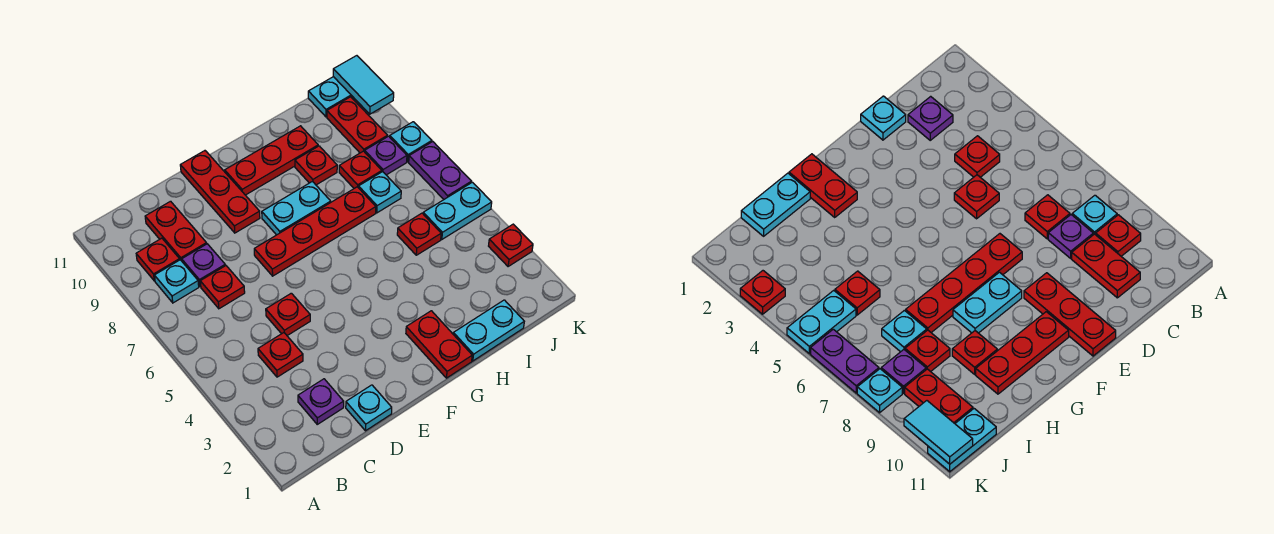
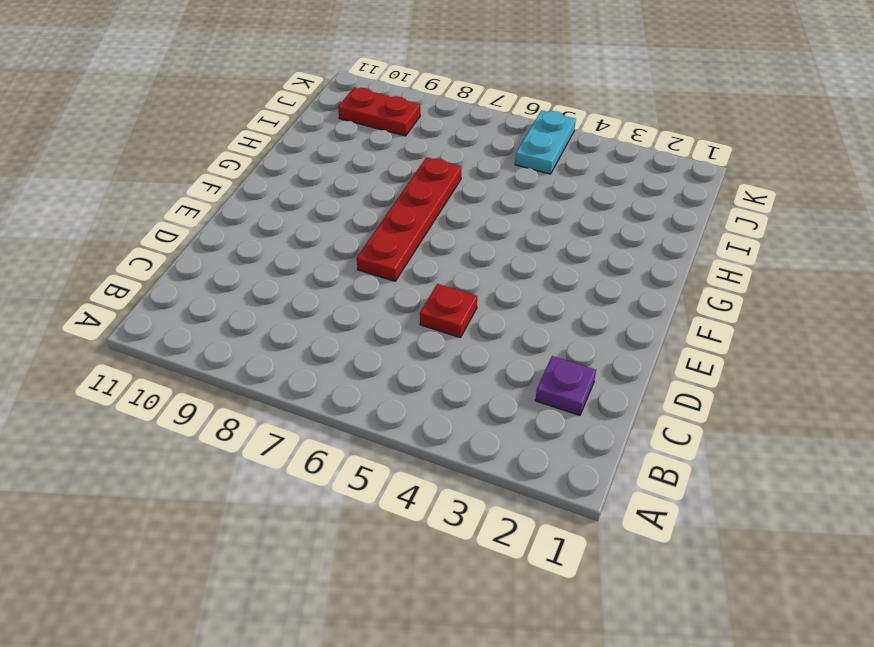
none -> cyan 1x1 plate [154,260,199,303]
none -> red 1x1 plate [136,238,180,281]
none -> red 1x1 plate [258,333,303,377]

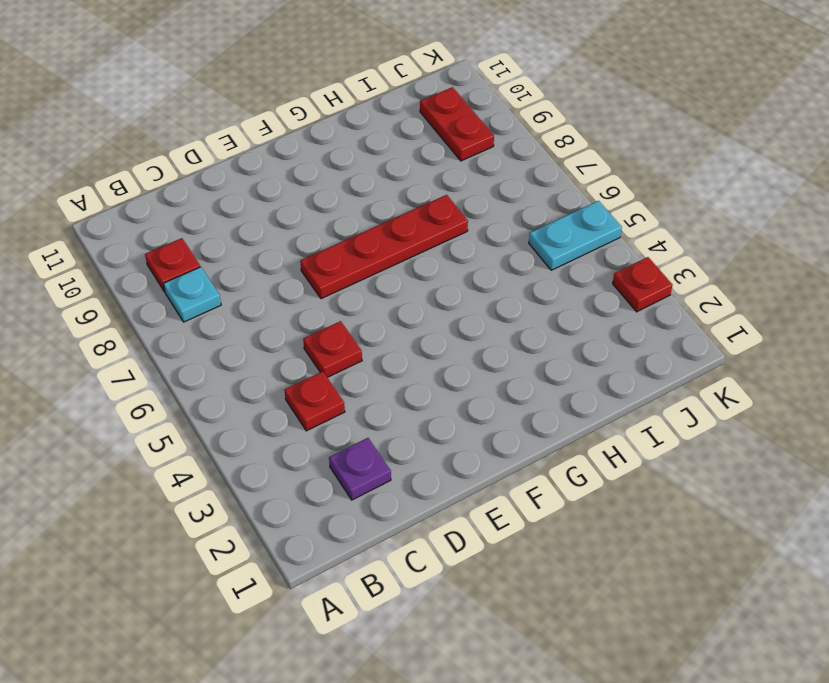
none -> red 1x1 plate [200,266,245,309]
none -> purple 1x1 plate [182,244,225,287]
none -> red 1x2 plate [145,201,207,261]

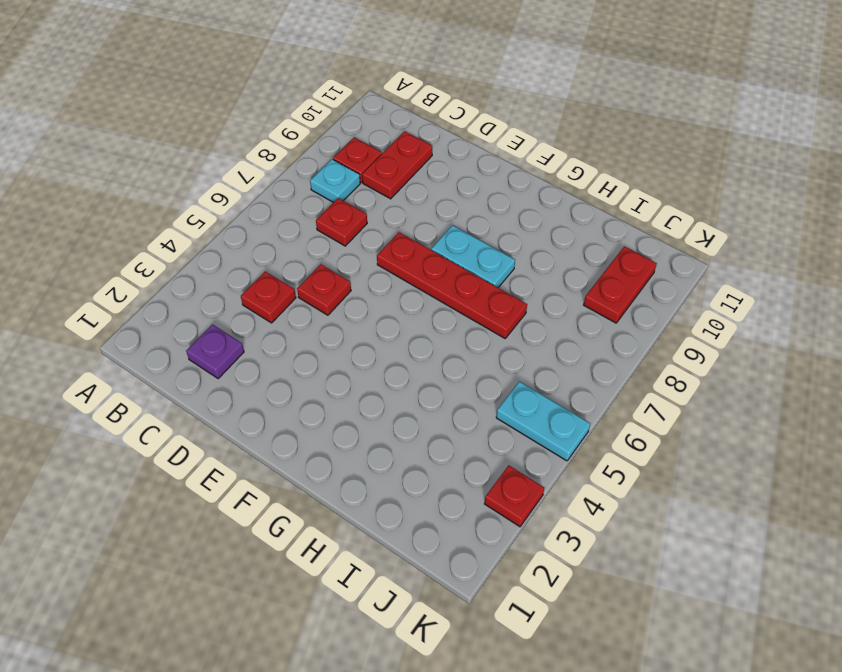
none -> purple 1x1 plate [182,244,225,287]
none -> cyan 1x1 plate [346,385,392,431]
none -> red 1x3 plate [180,151,260,233]

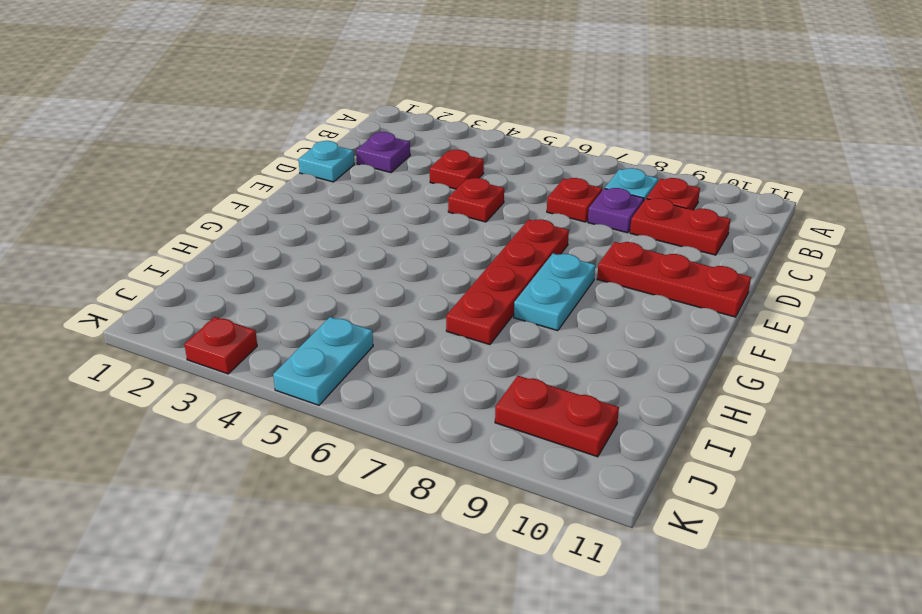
none -> red 1x3 plate [225,126,318,195]
none -> red 1x2 plate [406,311,472,378]
none -> cyan 1x2 plate [453,300,524,361]

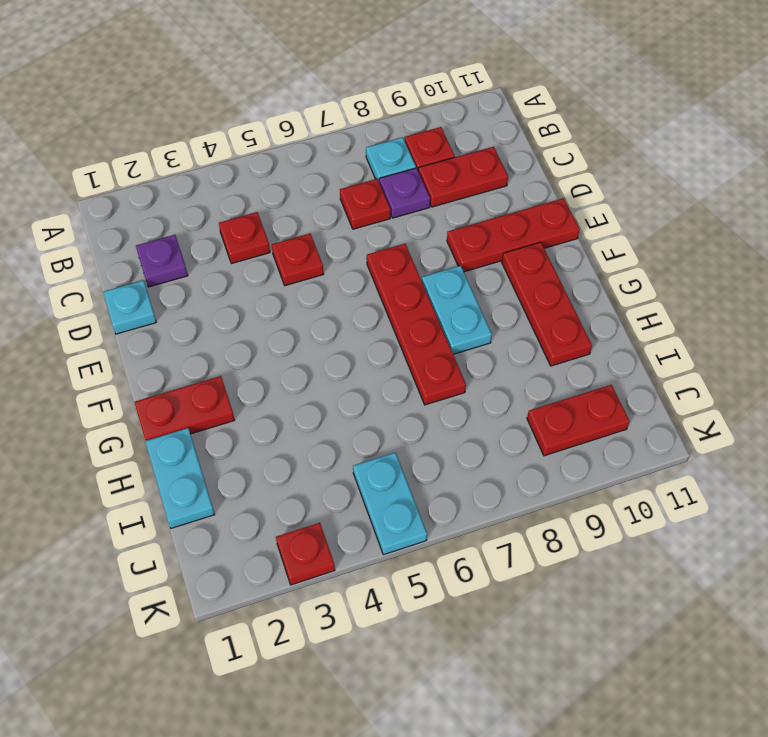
none -> red 1x1 plate [295,146,337,185]
none -> red 1x1 plate [397,213,441,255]
none -> cyan 1x1 plate [359,172,401,213]

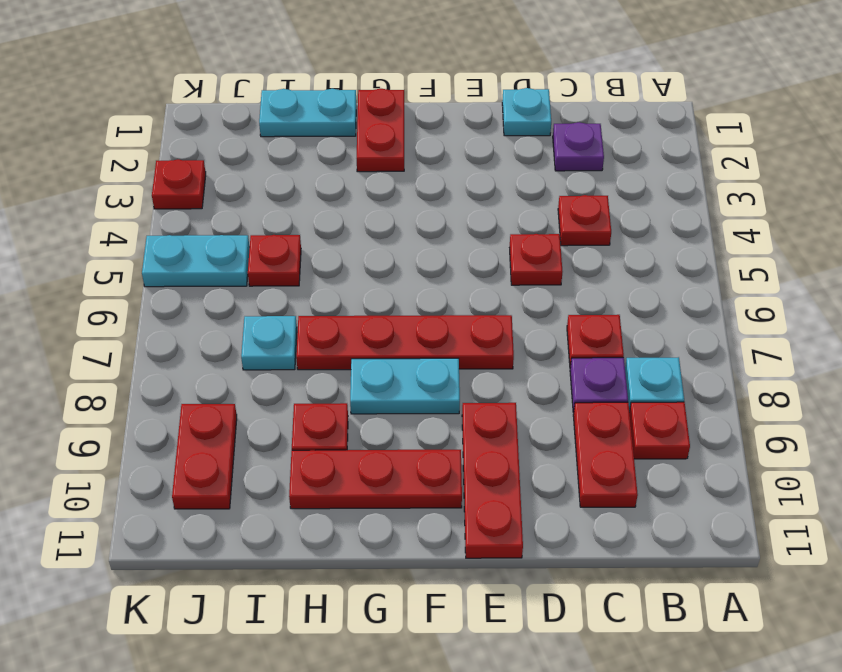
none -> red 1x1 plate [339,151,382,188]
none -> purple 1x1 plate [365,136,407,175]
none -> cyan 1x2 plate [308,77,355,117]

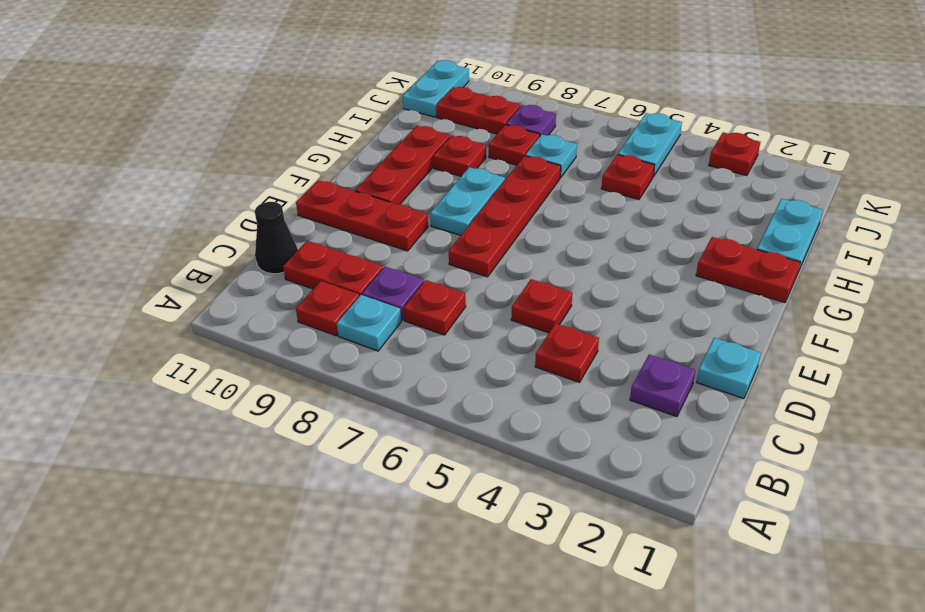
black 1x1 cone [255,202,298,274] -> none
none -> purple 1x2 plate [409,142,471,199]
none -> cyan 1x1 plate [390,122,432,162]
none -> cyan 1x2 tile [333,56,394,114]

